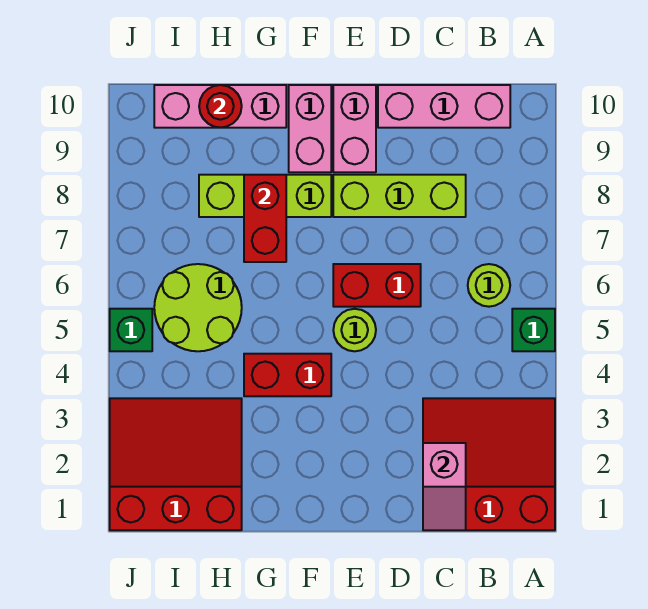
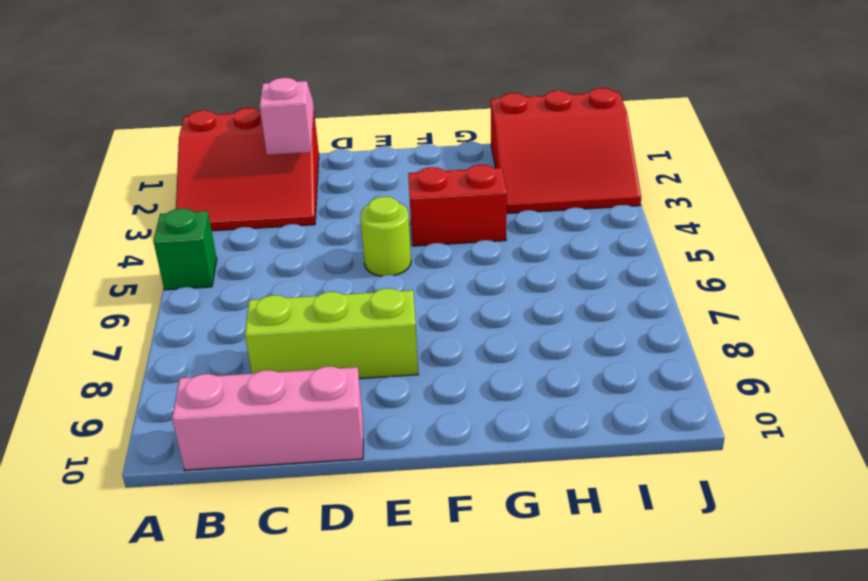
none -> lime 1x1 round brick [468,264,510,307]
none -> red 1x2 brick [333,264,421,307]
none -> pink 1x2 brick [333,85,376,172]

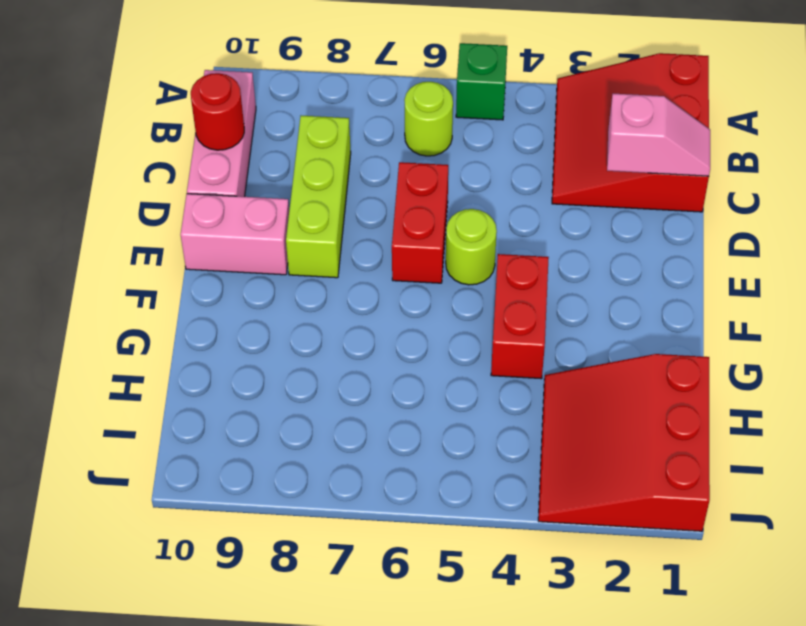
red 1x1 round brick [191,73,244,150] -> red 1x1 round brick moved to [199,85,242,128]
none -> lime 1x3 brick [199,175,331,217]
none -> pink 1x2 brick [289,85,331,172]
none -> pink 1x3 brick [154,85,286,128]

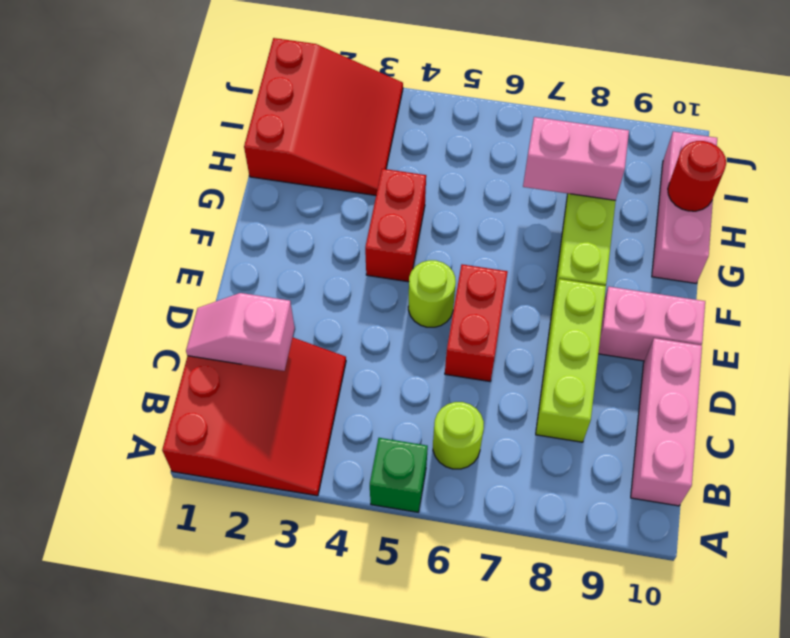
pink 1x2 brick [523,117,629,200] -> pink 1x2 brick moved to [289,85,331,172]
none -> lime 2x2 round brick [154,264,242,351]
none -> green 1x1 brick [110,309,152,351]
none -> red 1x2 brick [244,175,286,262]

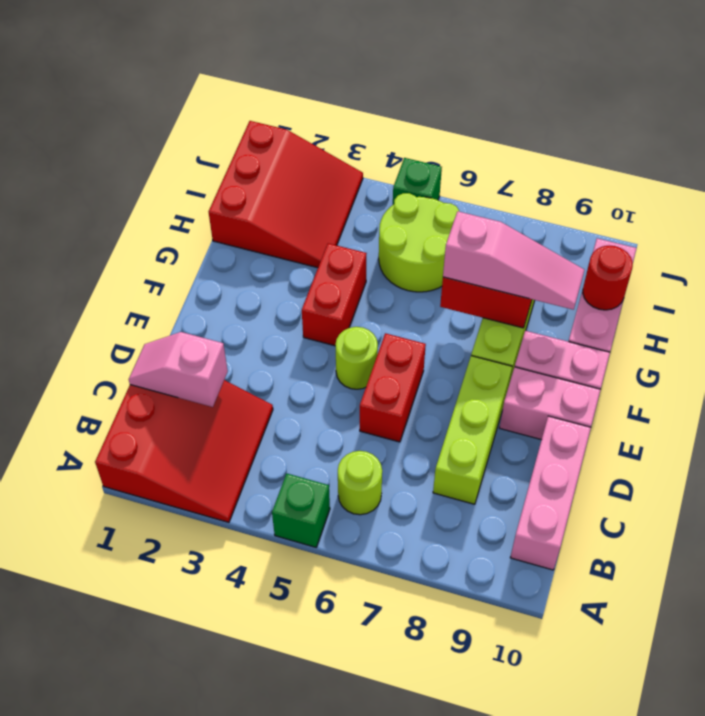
pink 1x3 slope [443,211,584,310] -> none

